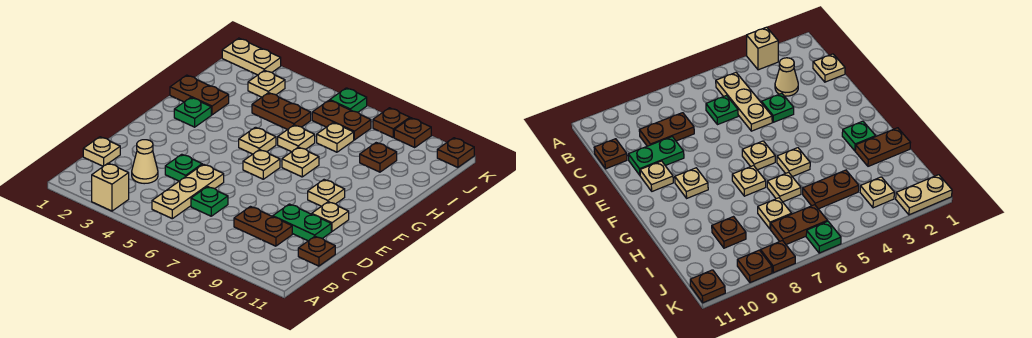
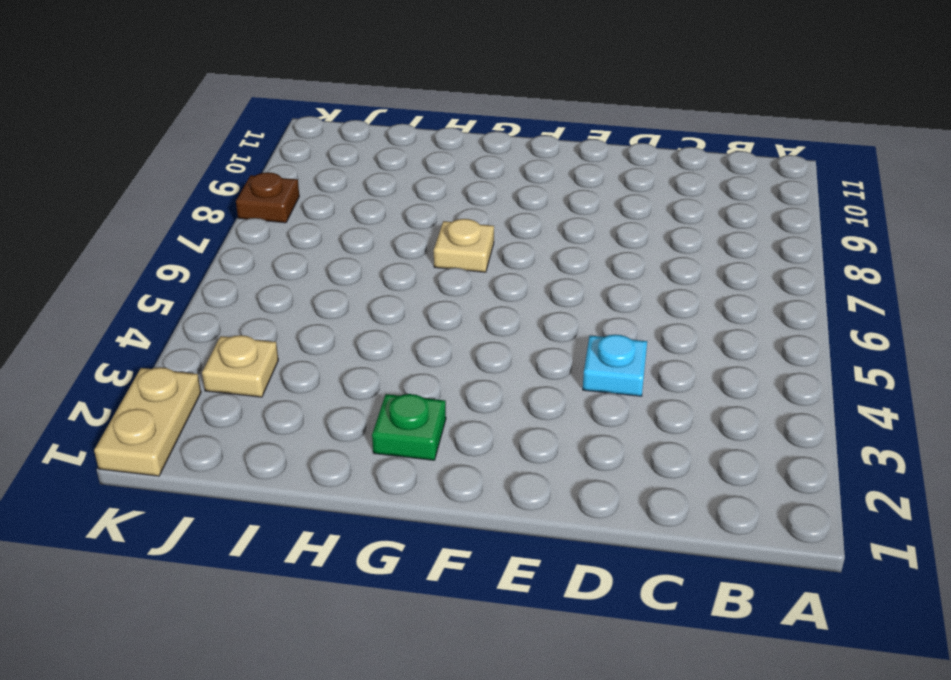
cyan 1x1 plate [583,334,647,396] -> green 1x1 plate [165,154,202,181]
none -> tan 1x1 brick [92,163,129,211]
none -> tan 1x3 plate [152,164,224,219]
none -> tan 1x1 plate [83,137,120,166]

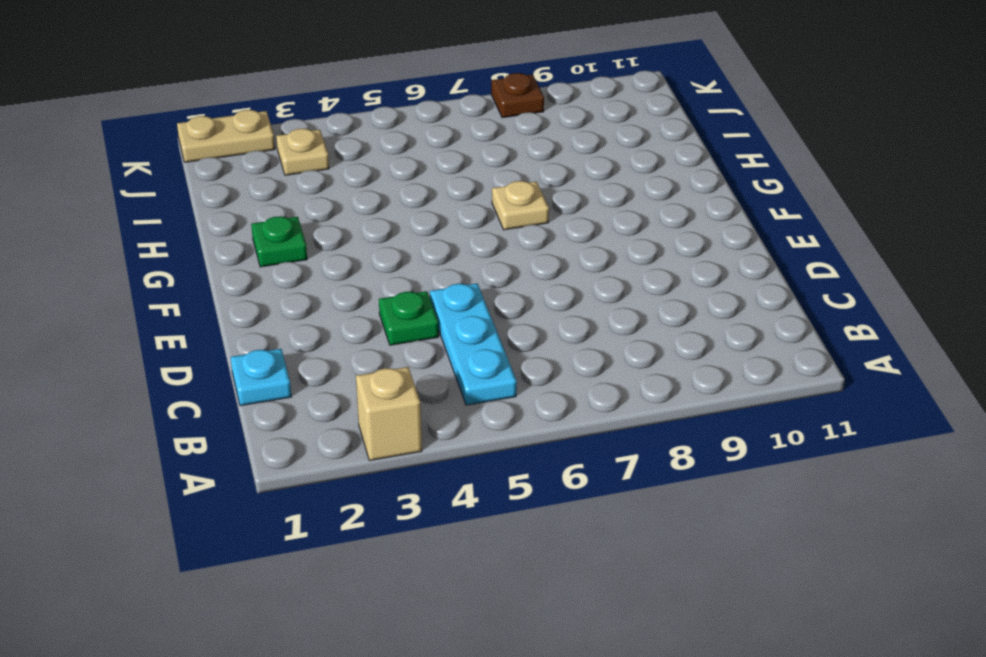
cyan 1x3 plate [430,283,517,405] -> tan 1x3 plate [152,164,224,219]
cyan 1x1 plate [231,349,291,406] -> tan 1x1 plate [83,137,120,166]
none -> tan 1x1 cone [132,140,158,184]
none -> green 1x1 plate [191,187,228,216]
none -> brown 1x2 plate [234,207,292,246]

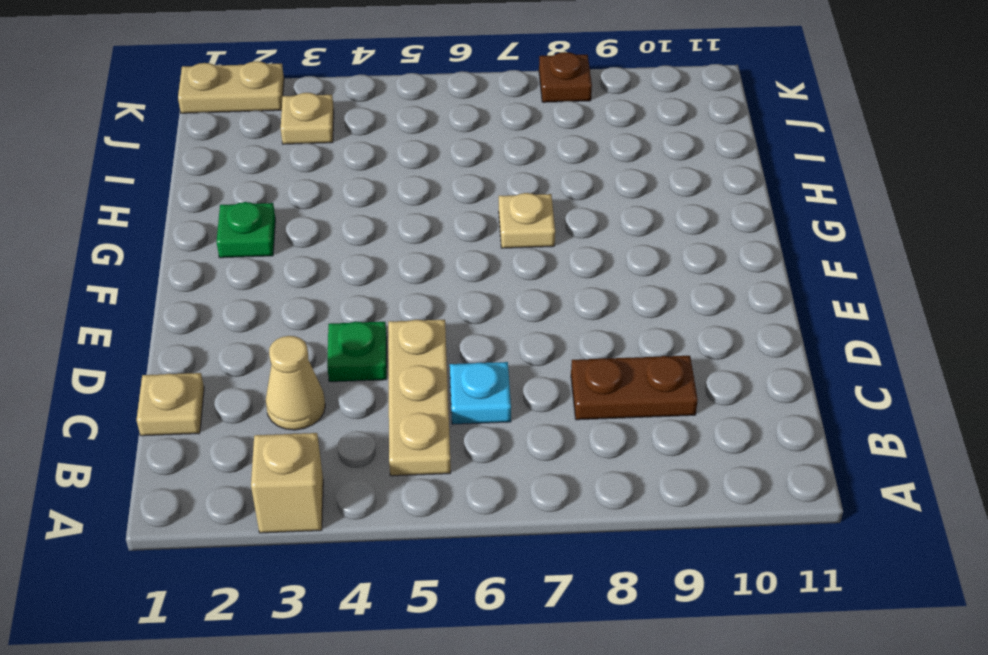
cyan 1x1 plate [450,362,511,424] -> green 1x1 plate [191,187,228,216]
none -> brown 1x1 plate [298,236,335,266]
none -> green 1x2 plate [273,204,331,241]
none -> tan 1x1 plate [312,202,349,231]

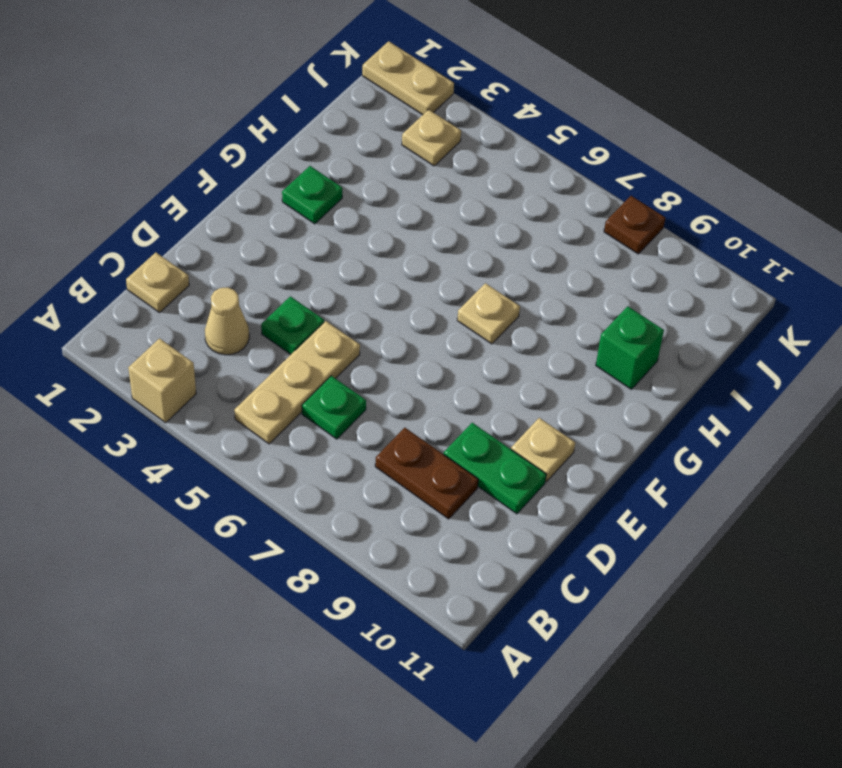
green 1x1 brick [596,306,664,389] -> none
none -> brown 1x1 plate [298,236,335,266]
none -> tan 1x1 plate [243,149,280,179]
none -> tan 1x1 plate [308,180,345,206]

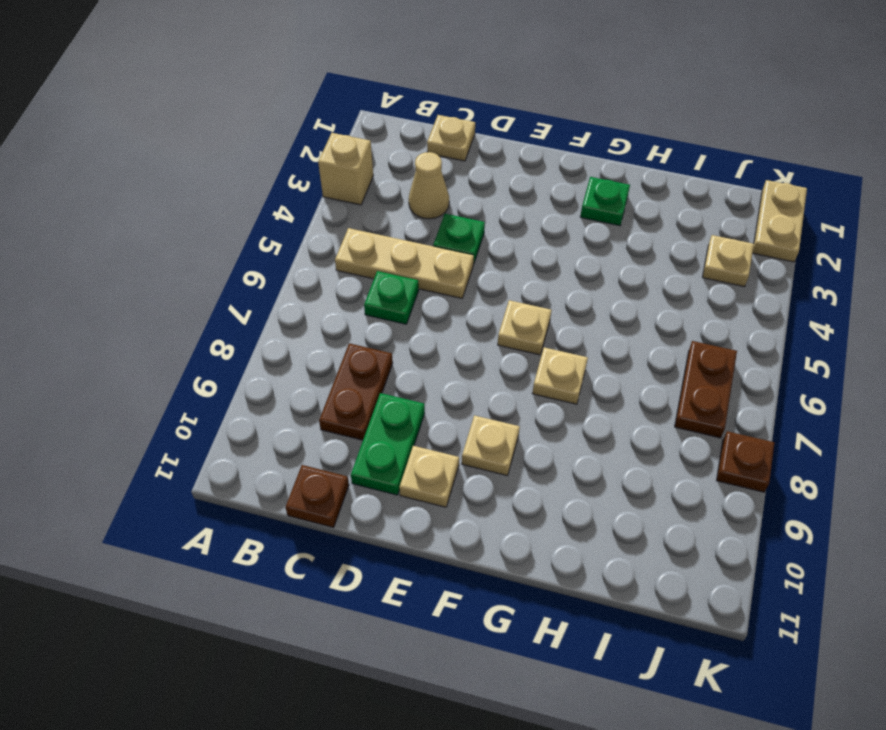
none -> tan 1x1 plate [239,127,276,154]
none -> brown 1x2 plate [170,75,229,115]
none -> tan 1x1 plate [278,125,315,152]

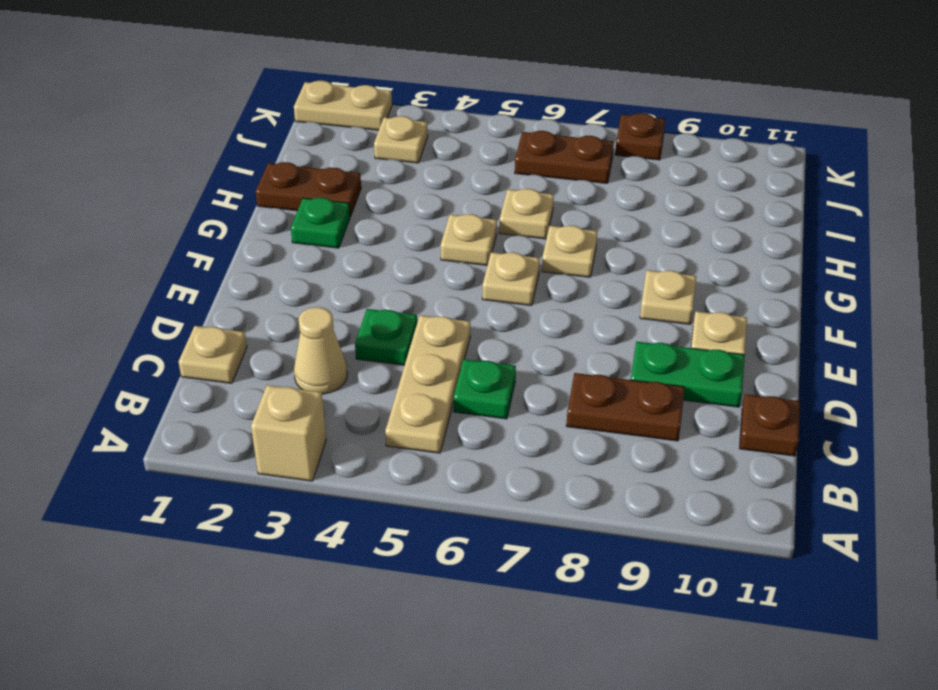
none -> brown 1x2 plate [252,93,311,130]
none -> tan 1x1 plate [317,123,354,152]
none -> brown 1x1 plate [360,143,397,172]

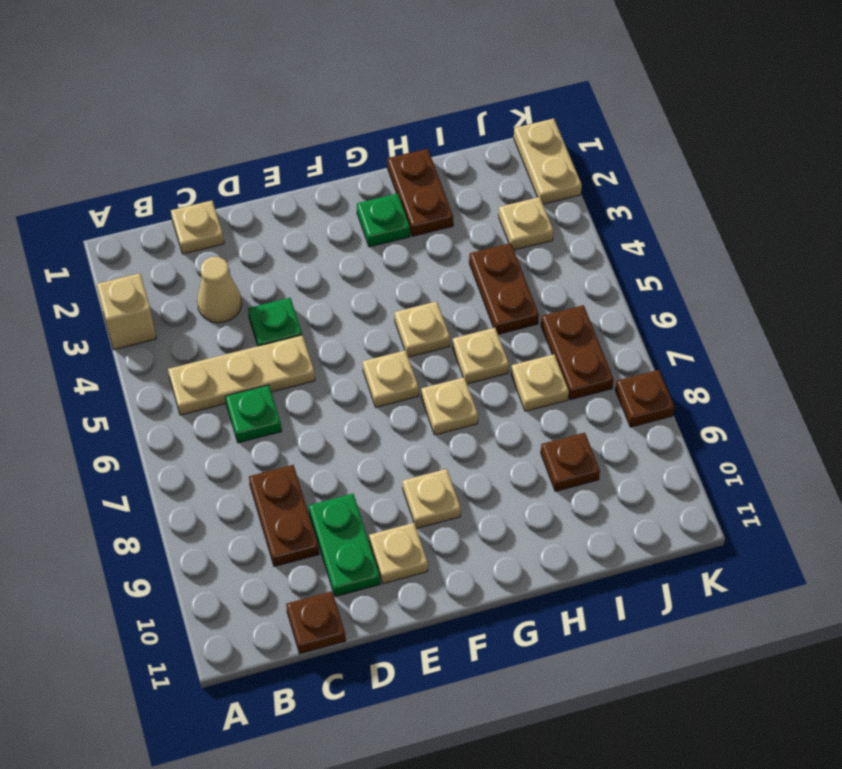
none -> green 1x1 plate [330,88,367,112]
none -> brown 1x1 plate [394,118,431,147]
none -> brown 1x1 plate [437,138,474,167]

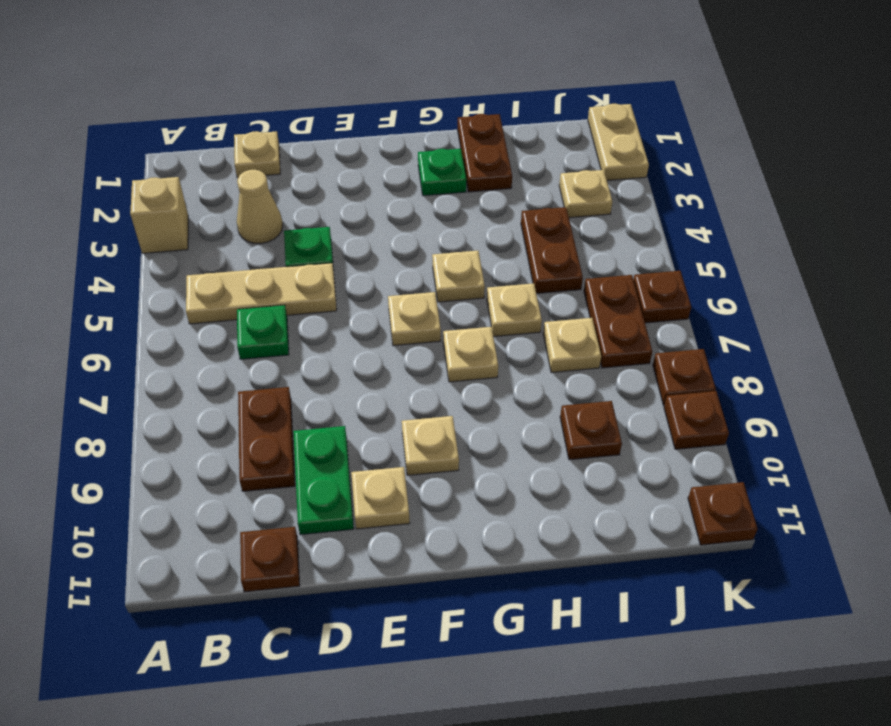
brown 1x1 plate [633,271,691,323] -> green 1x1 plate [330,88,367,112]

